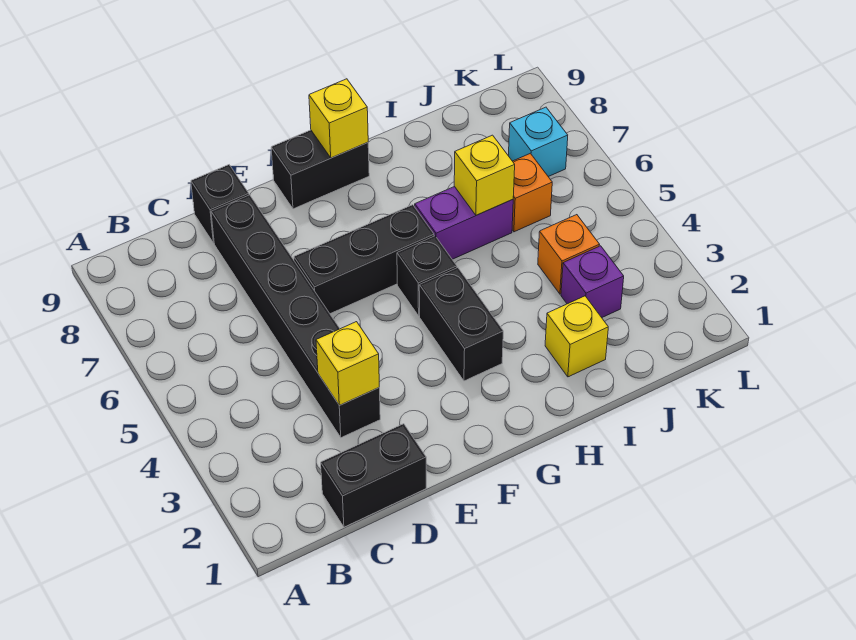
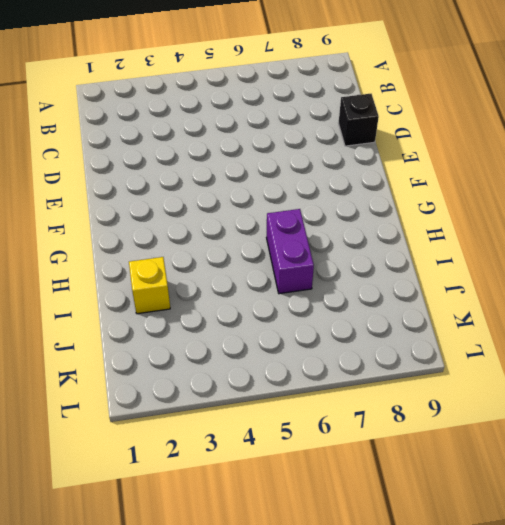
none -> black 1x2 brick [321,424,426,527]
none -> black 1x6 brick [211,195,380,438]
none -> black 1x3 brick [294,205,434,314]

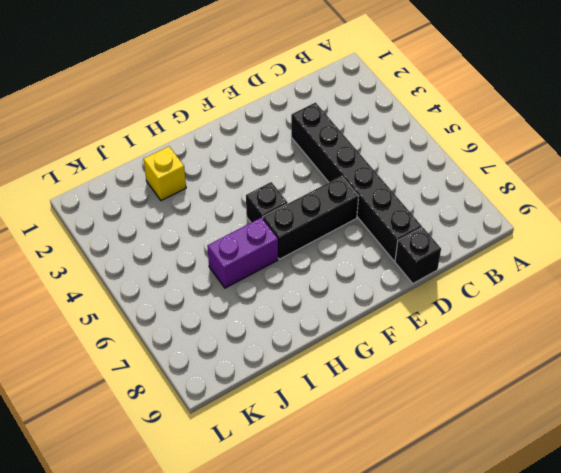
none -> black 1x2 brick [321,424,426,527]
none -> black 1x2 brick [271,130,369,209]
none -> black 1x2 brick [419,268,503,381]

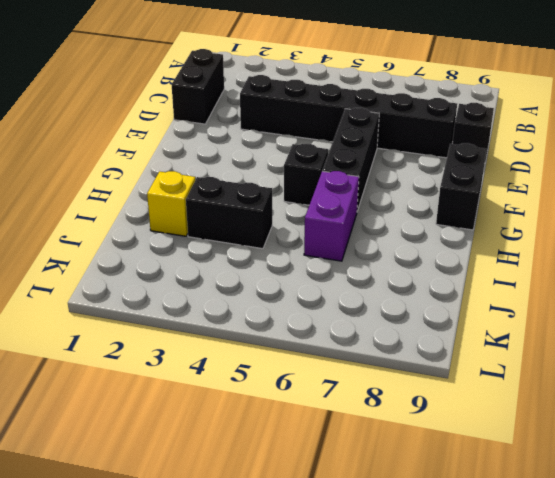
black 1x2 brick [186,177,272,249] -> black 1x2 brick moved to [419,268,503,381]
none -> purple 1x1 brick [561,246,624,318]
none -> orange 1x1 brick [538,215,600,294]
none -> orange 1x1 brick [512,153,552,232]

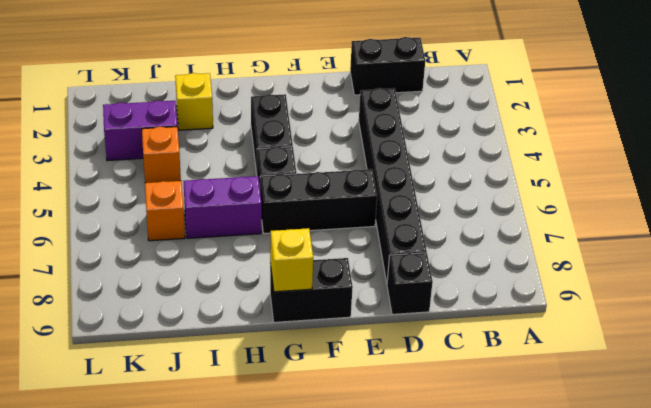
purple 1x2 brick [103,101,177,161] -> purple 1x1 brick [561,246,624,318]
none -> cyan 1x1 brick [509,107,568,177]
none -> yellow 1x1 brick [316,322,379,405]
none -> yellow 1x1 brick [454,135,515,215]

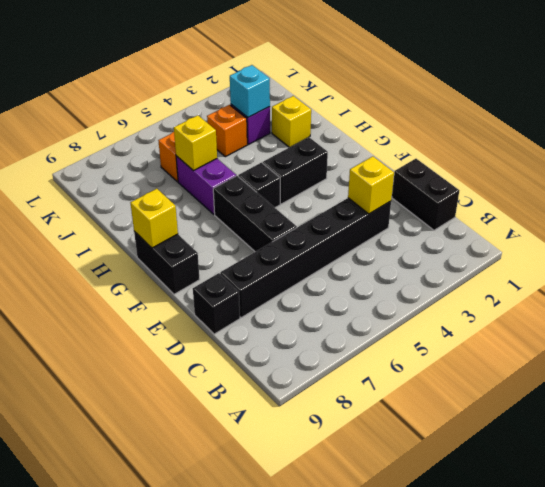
cyan 1x1 brick [230,65,270,117] -> cyan 1x1 brick moved to [509,107,568,177]

